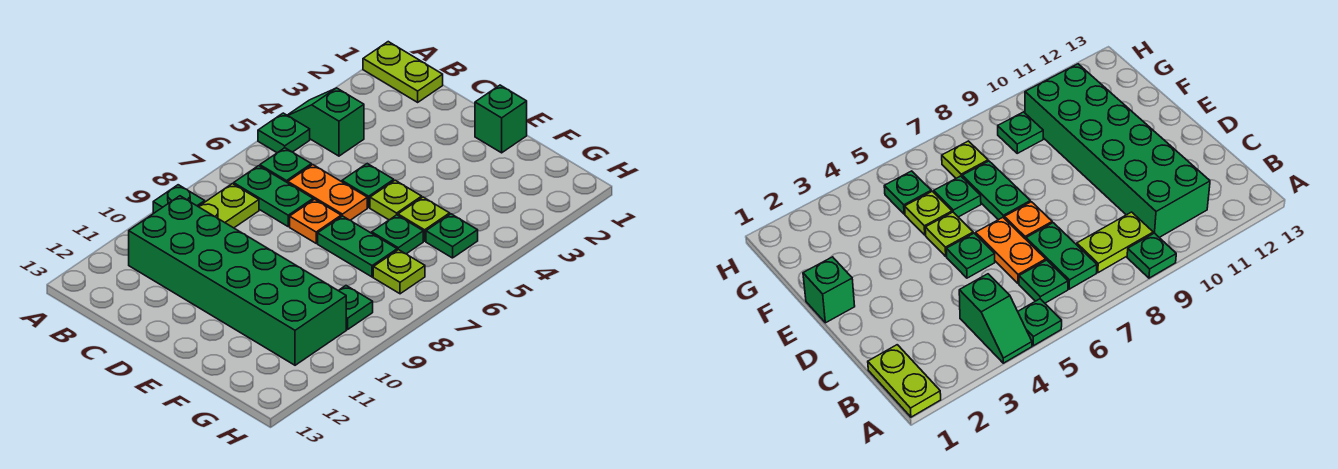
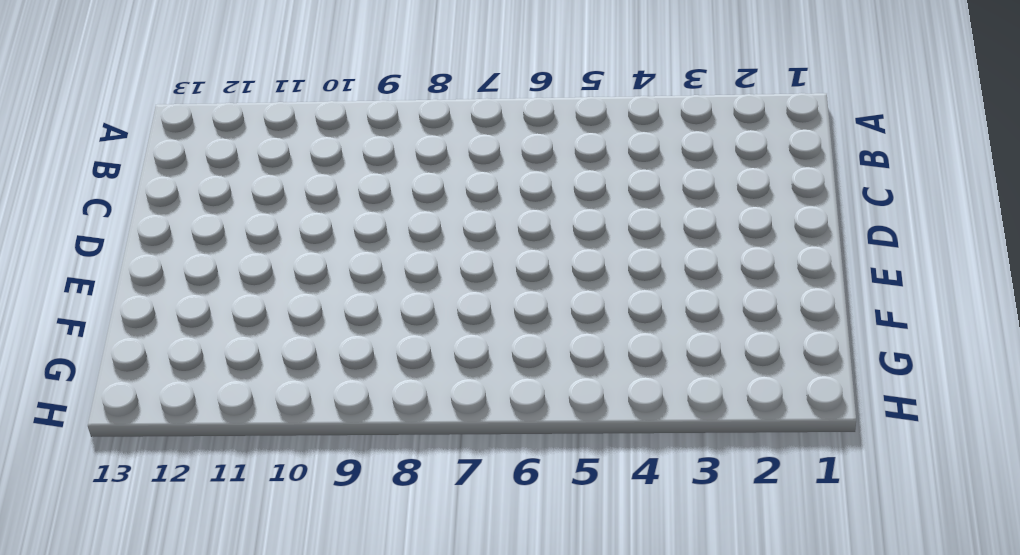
none -> lime 1x2 plate [363,42,443,102]
none -> green 1x2 slope [287,88,364,156]
none -> green 1x1 plate [258,113,310,153]

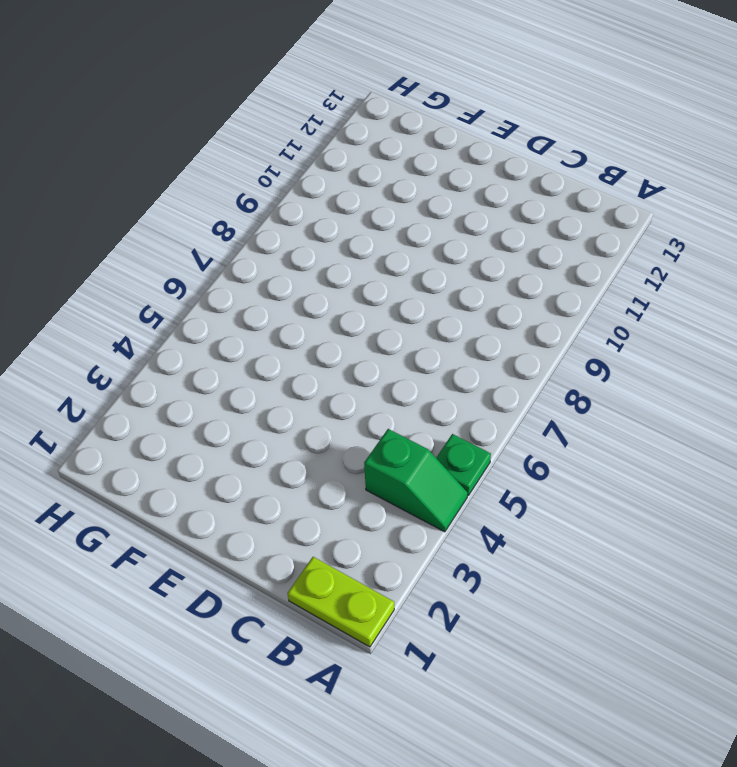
none -> green 1x1 plate [153,185,205,213]
none -> green 1x1 plate [260,148,311,183]
none -> green 1x2 plate [234,166,313,226]

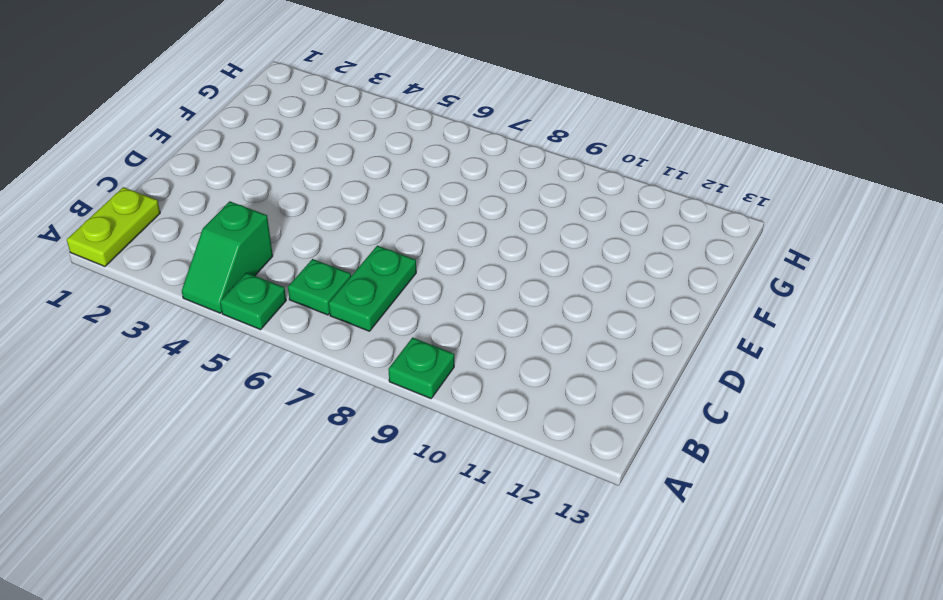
none -> lime 1x2 plate [199,184,259,228]
none -> green 2x6 brick [129,196,346,365]
none -> orange 1x2 plate [288,165,367,220]

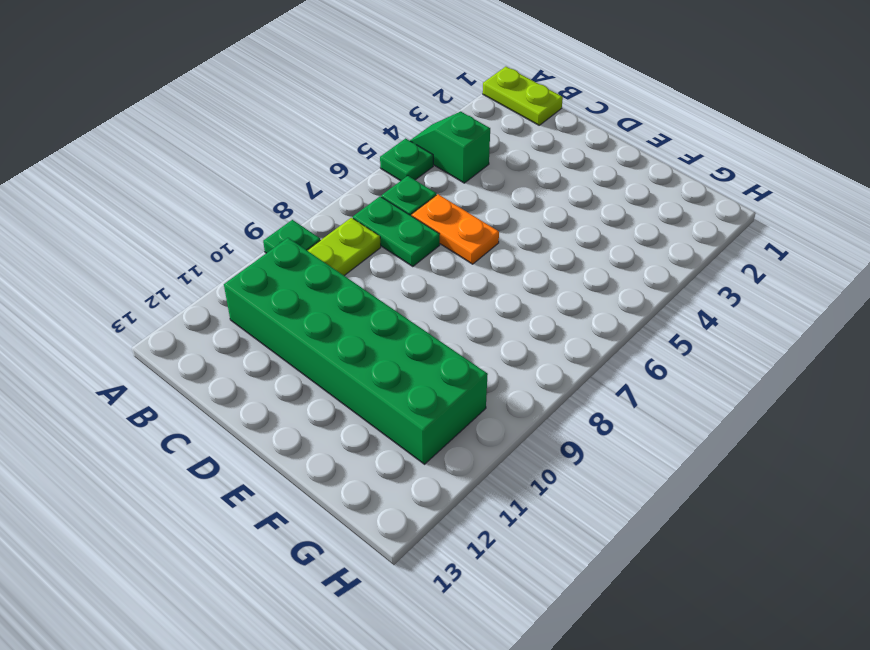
none -> green 1x1 plate [342,164,394,207]
none -> orange 1x1 plate [290,199,341,243]
none -> green 1x1 brick [475,85,527,153]

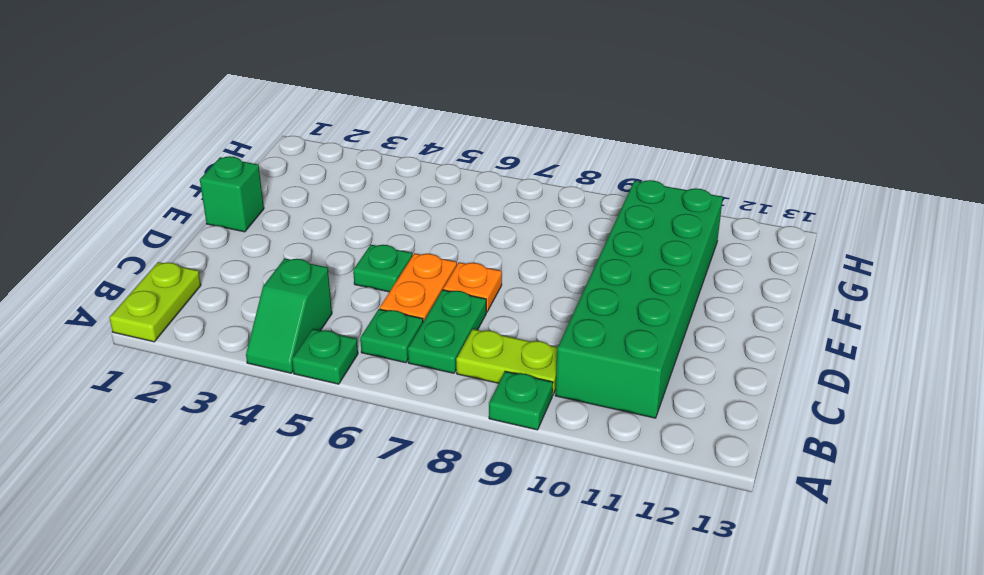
none -> lime 1x1 plate [370,180,422,220]
none -> green 1x2 plate [318,216,397,277]
none -> lime 1x1 plate [398,197,450,241]

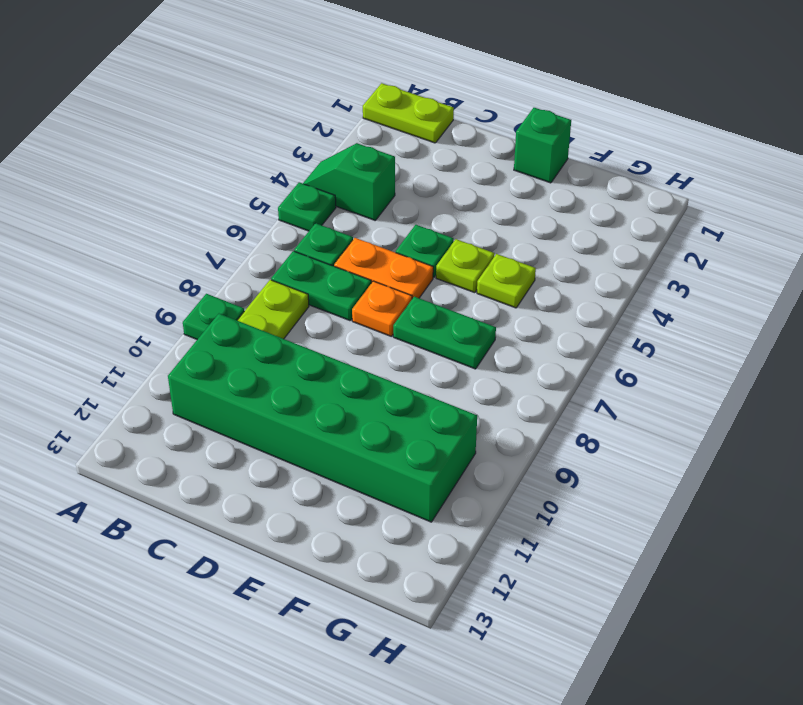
none -> green 1x1 plate [372,215,423,254]
none -> green 1x1 plate [426,214,478,258]
none -> lime 1x1 plate [373,250,425,294]

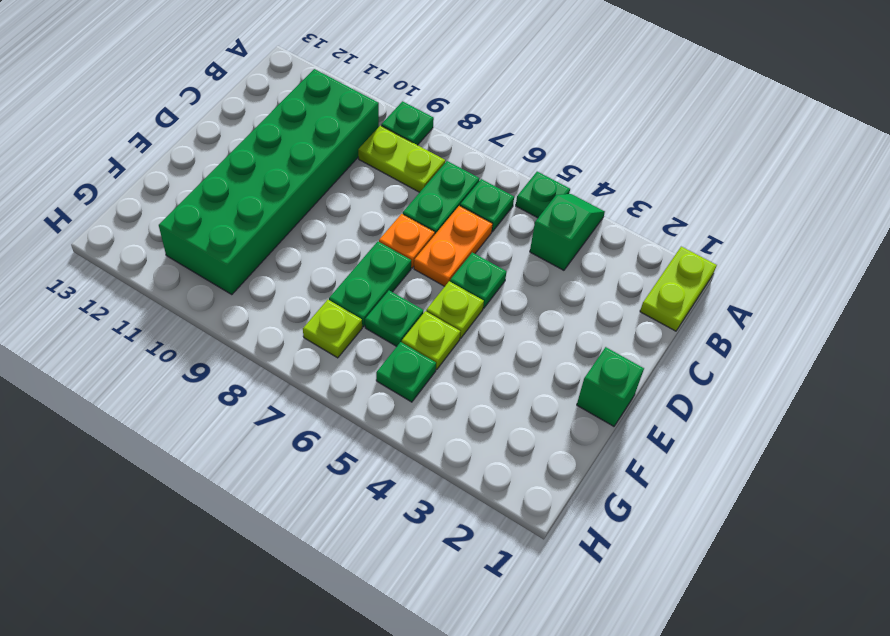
none -> green 1x1 plate [338,286,373,329]

